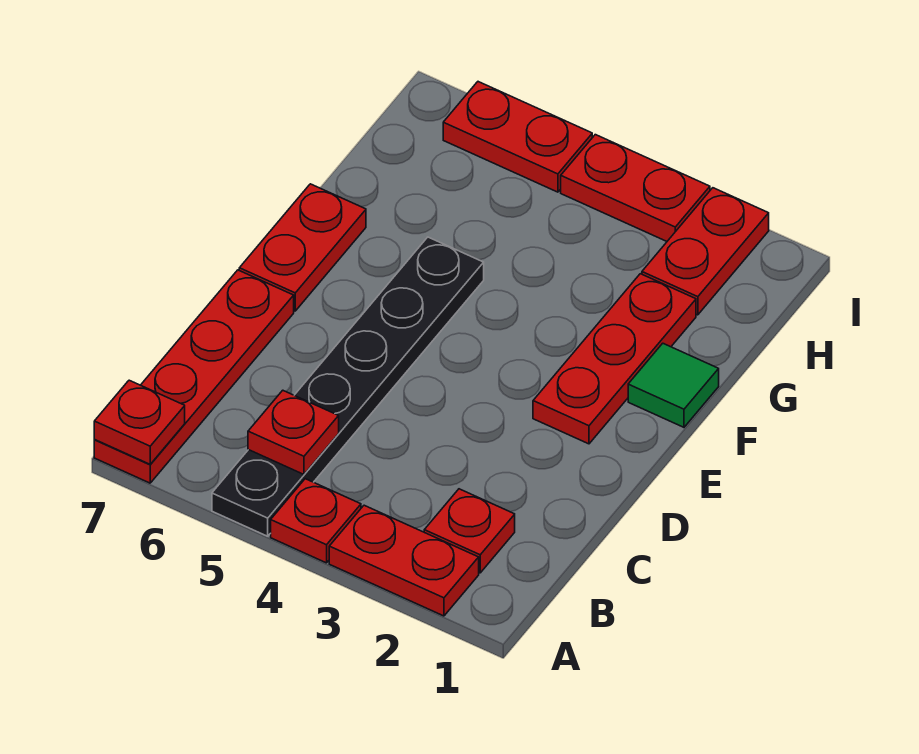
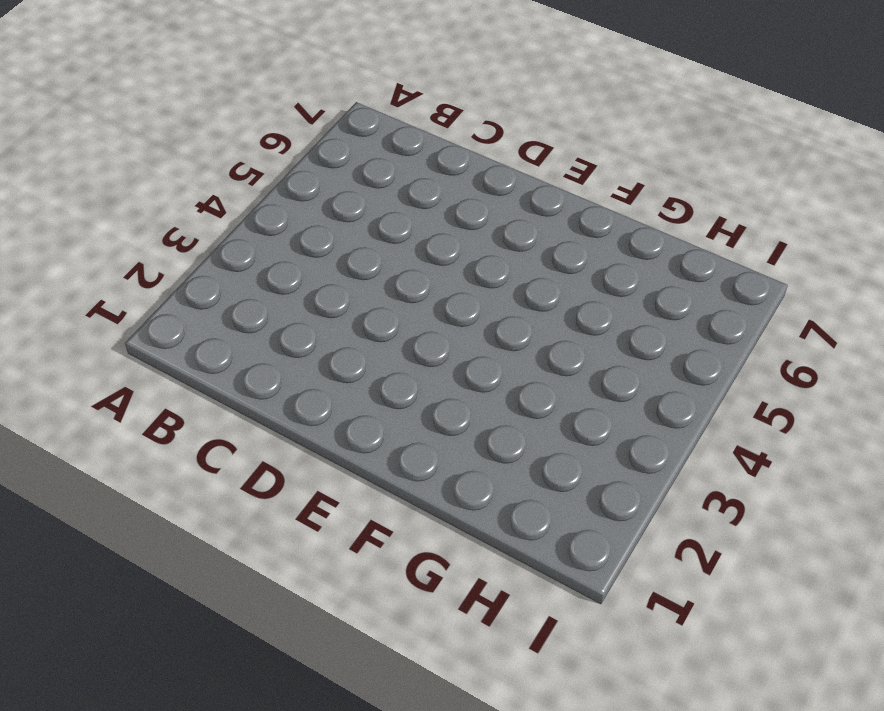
none -> red 1x2 plate [329,505,479,616]
none -> red 1x1 plate [271,479,361,563]
none -> black 1x6 plate [212,237,484,536]

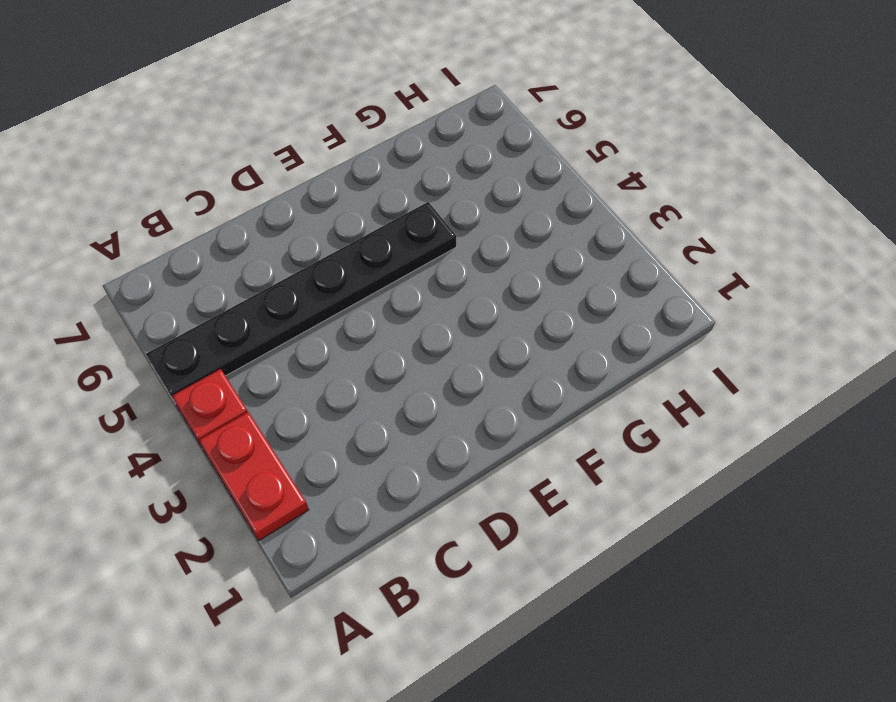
none -> red 1x4 plate [94,270,294,483]
none -> red 1x1 plate [424,489,515,573]
none -> red 1x3 plate [533,274,696,444]

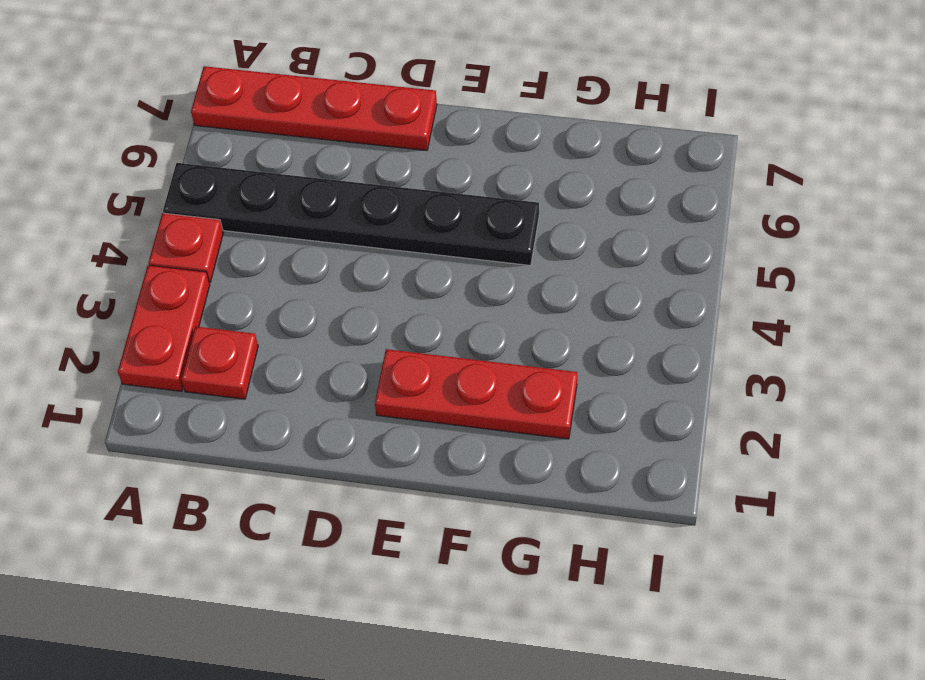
none -> red 1x2 plate [239,184,366,311]
none -> green 1x1 tile [628,343,719,427]
none -> red 1x2 plate [642,188,769,315]

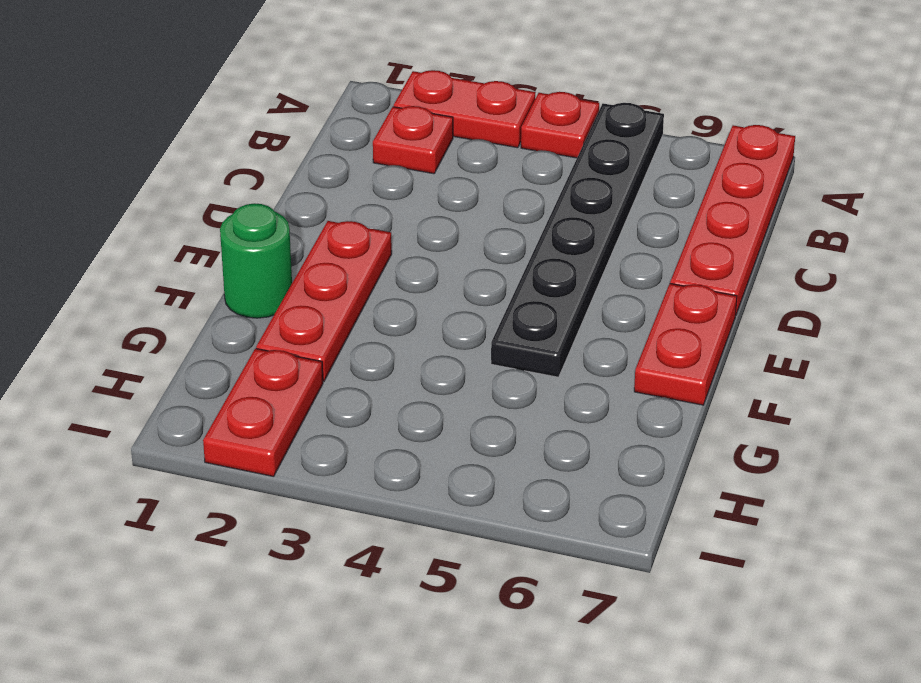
green 1x1 round brick [220,203,292,318] -> green 1x1 tile [628,343,719,427]
none -> red 1x2 plate [561,135,710,241]
none -> red 1x2 plate [443,82,592,192]
none -> red 1x1 plate [94,380,185,464]

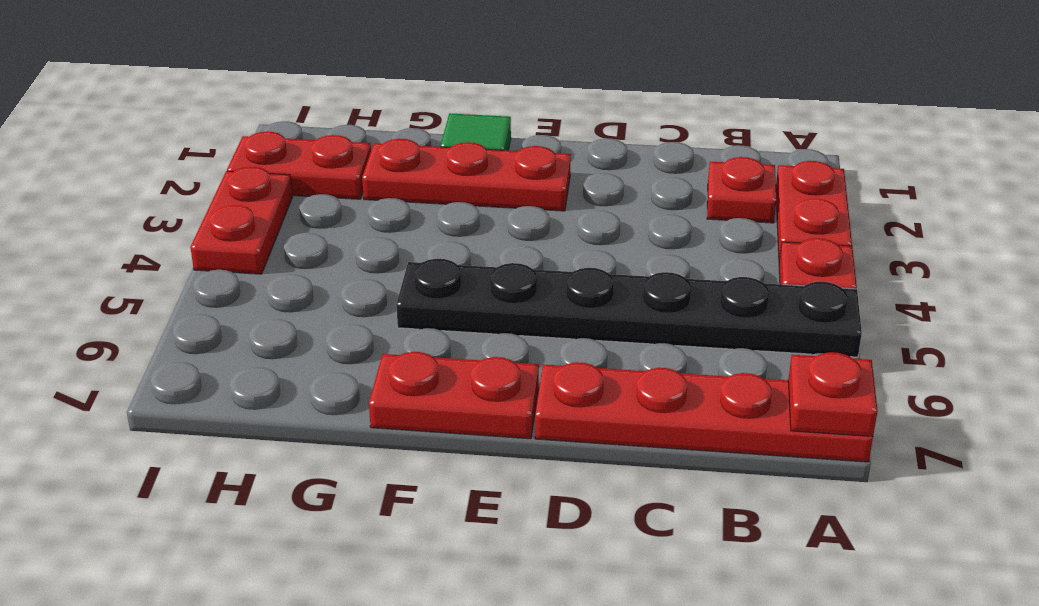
none -> red 1x2 plate [443,82,592,192]
none -> red 1x1 plate [248,390,339,474]

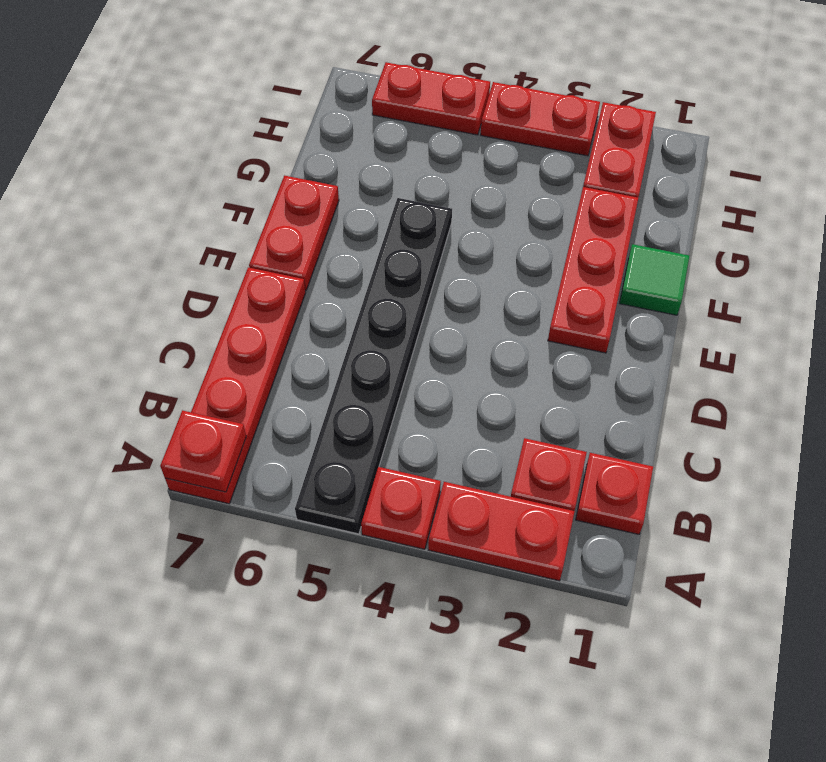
red 1x1 plate [576,453,653,534] -> red 1x1 plate moved to [248,390,339,474]

